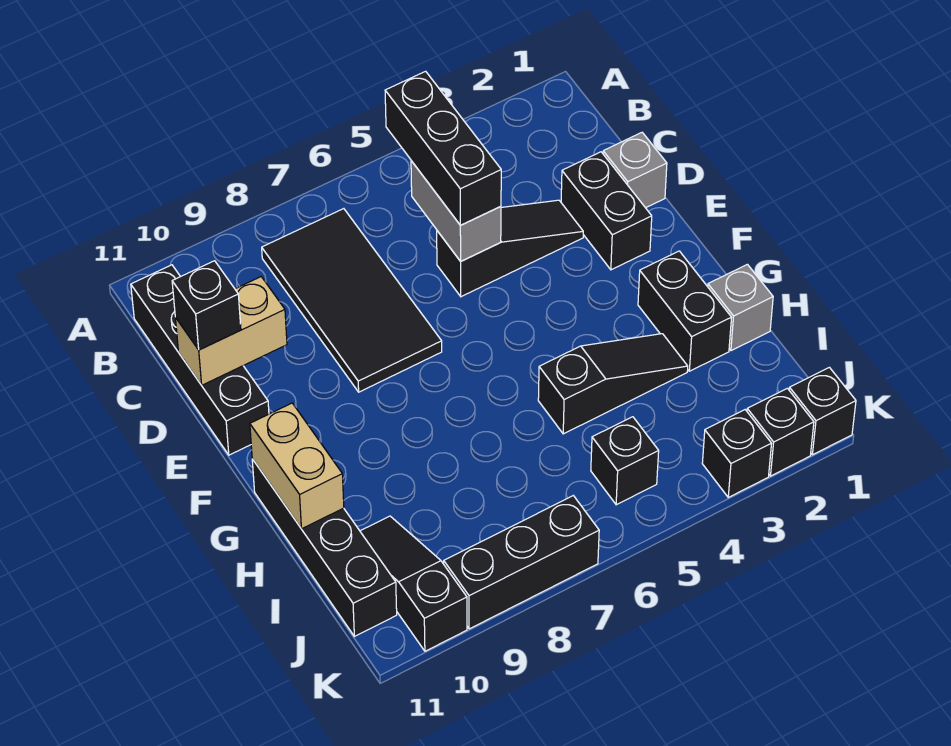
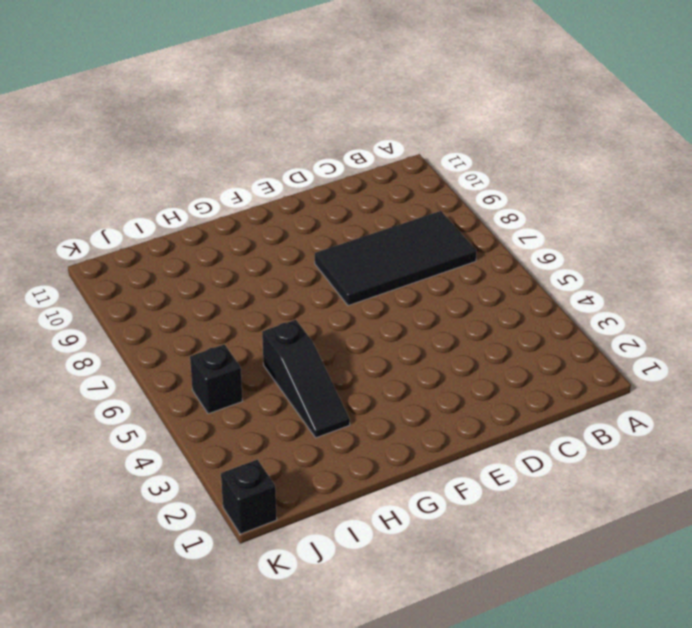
none -> black 1x4 brick [131,265,269,455]
none -> grey 1x1 brick [603,133,667,208]
none -> black 1x2 brick [561,152,652,270]

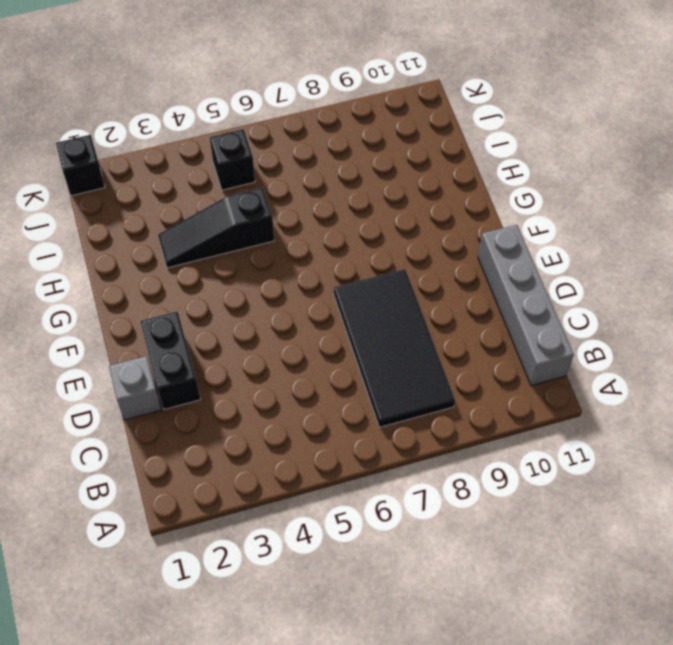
grey 1x4 brick [478,225,574,386] -> black 1x4 brick [131,265,269,455]
none -> black 1x3 slope [437,200,583,297]
none -> black 1x2 brick [638,251,732,371]
none -> black 1x4 brick [252,459,397,636]

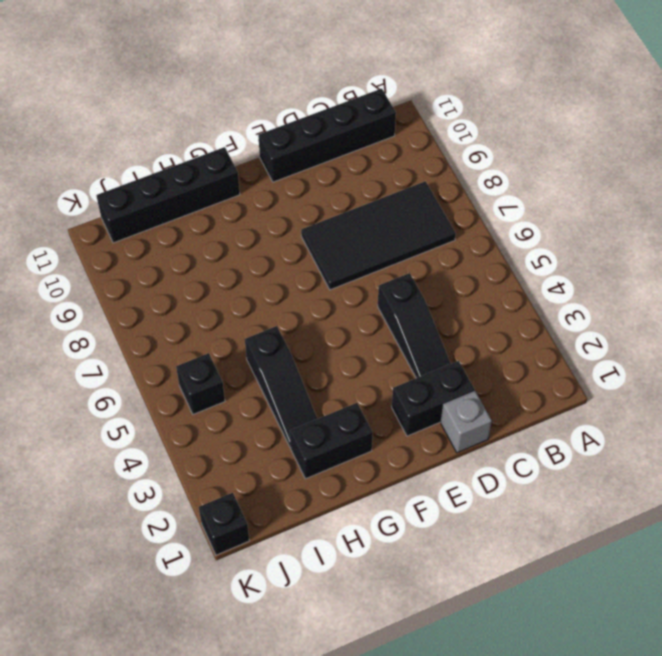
none -> grey 1x1 brick [708,264,773,351]
none -> black 1x3 slope [360,516,467,651]
none -> black 1x1 brick [747,388,814,476]

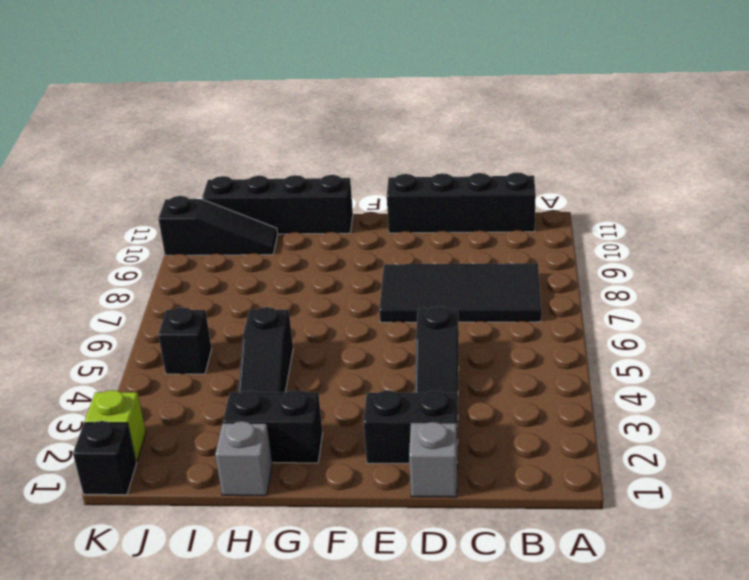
lime 1x1 brick [85,390,146,462] -> black 1x1 brick [747,388,814,476]
none -> black 1x1 brick [702,410,772,497]
none -> black 1x3 brick [444,496,599,629]
none -> grey 1x2 brick [411,161,501,261]

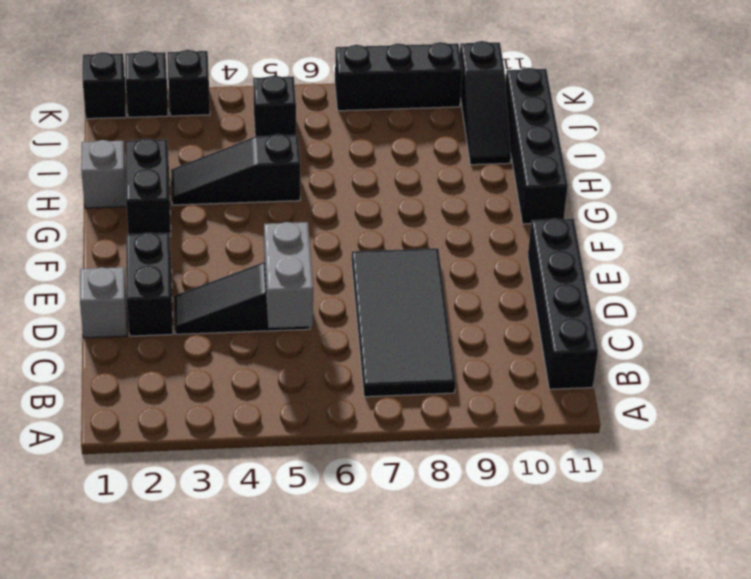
none -> tan 1x2 brick [175,277,287,385]
none -> tan 1x2 brick [250,403,344,529]
none -> black 1x3 brick [385,71,501,225]

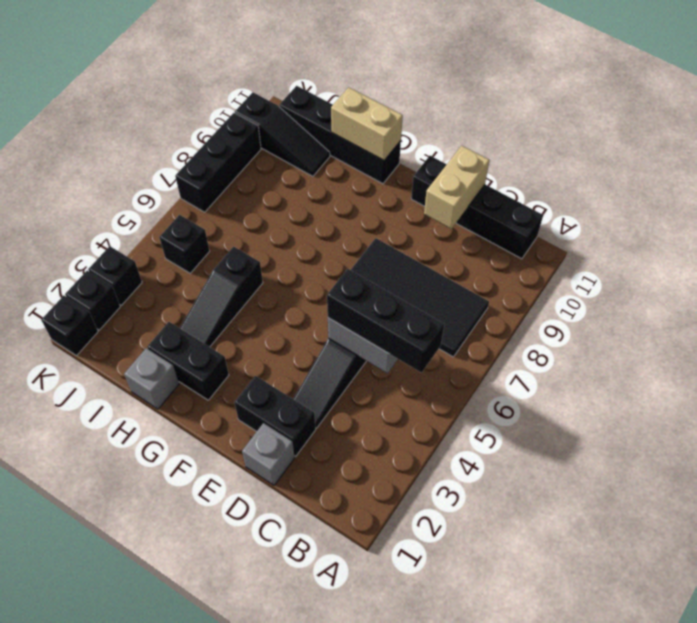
none -> black 1x1 brick [172,261,241,350]

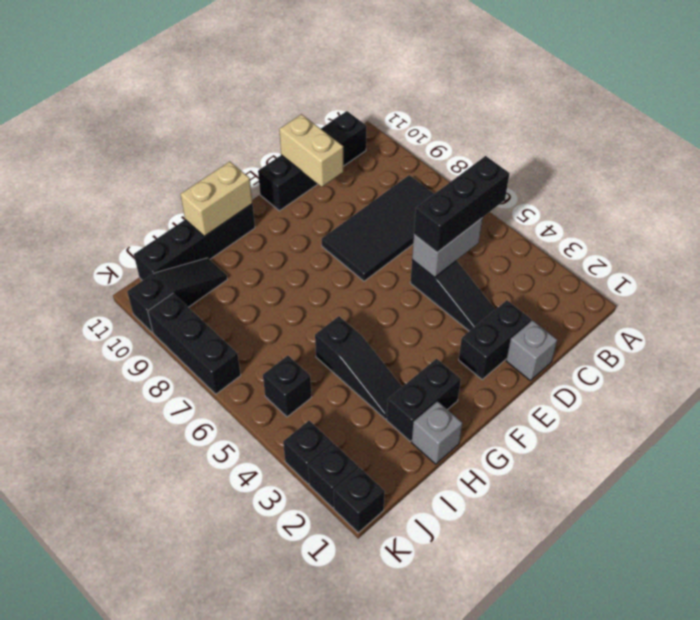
none -> black 1x1 brick [172,261,241,350]

